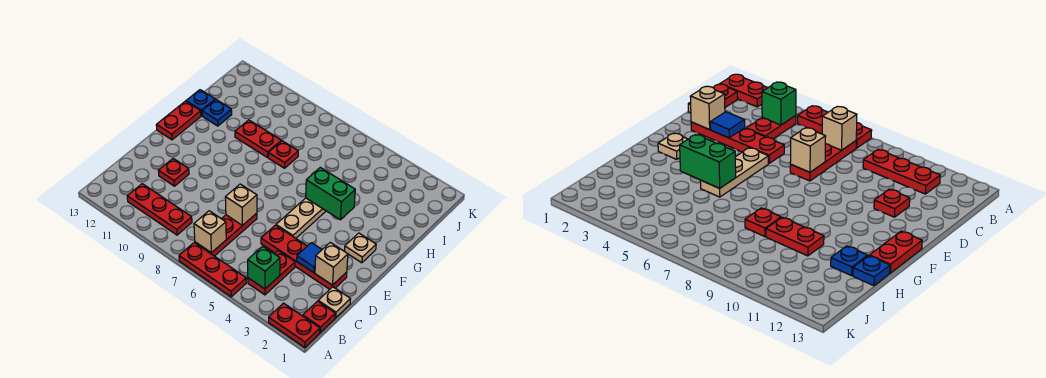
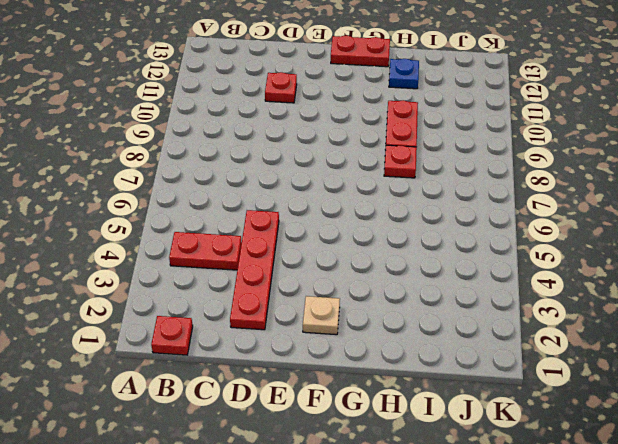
none -> red 1x2 plate [269,303,320,348]
none -> red 1x3 plate [179,243,246,297]
none -> red 1x3 plate [195,213,257,256]

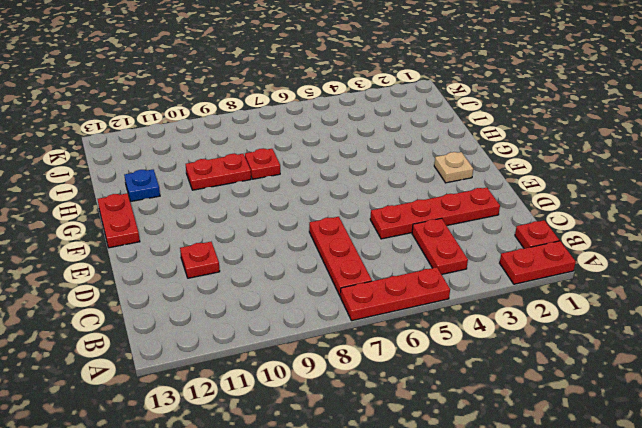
none -> red 1x3 plate [127,184,192,235]
none -> tan 1x1 plate [318,287,350,318]
none -> tan 1x3 plate [276,198,326,238]

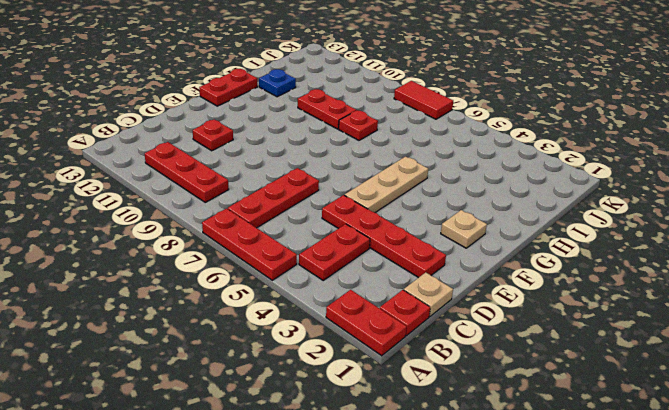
red 1x2 tile [394,81,453,119] -> none
none -> blue 1x1 plate [186,90,215,116]
none -> green 1x1 brick [248,246,280,289]
none -> tan 1x1 brick [194,211,226,253]

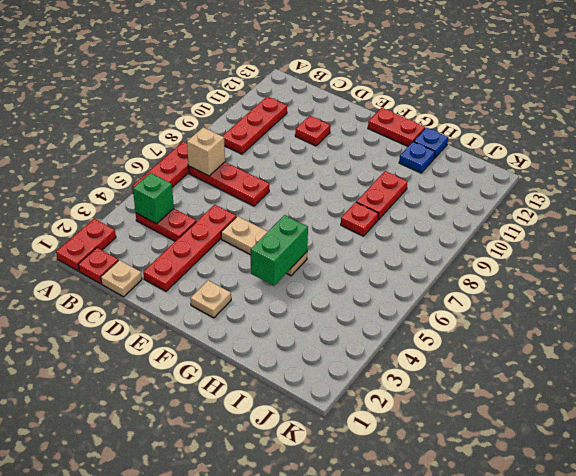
none -> tan 1x1 brick [315,242,348,285]
none -> blue 1x1 tile [297,243,322,273]
none -> tan 1x1 brick [225,184,257,226]

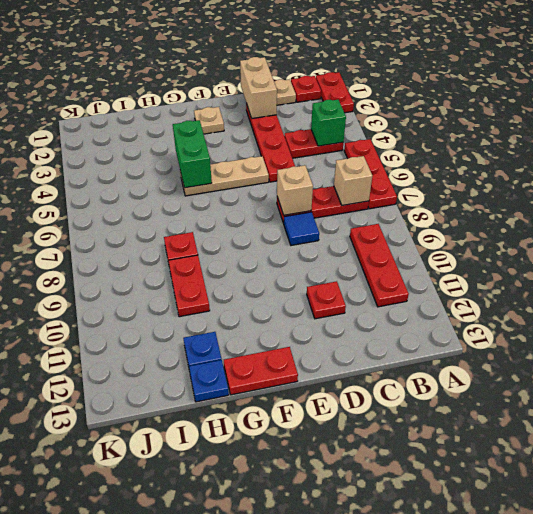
tan 1x2 brick [240,57,277,118] -> tan 1x1 brick [315,242,348,285]
blue 1x1 tile [284,212,319,245] -> blue 1x1 tile moved to [297,243,322,273]

